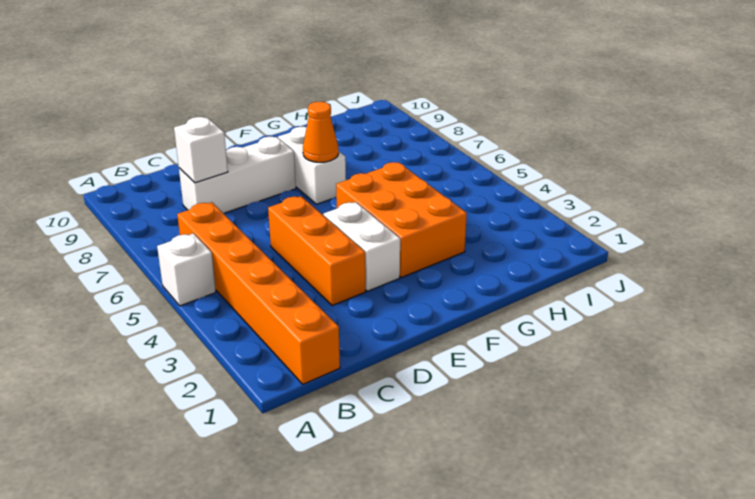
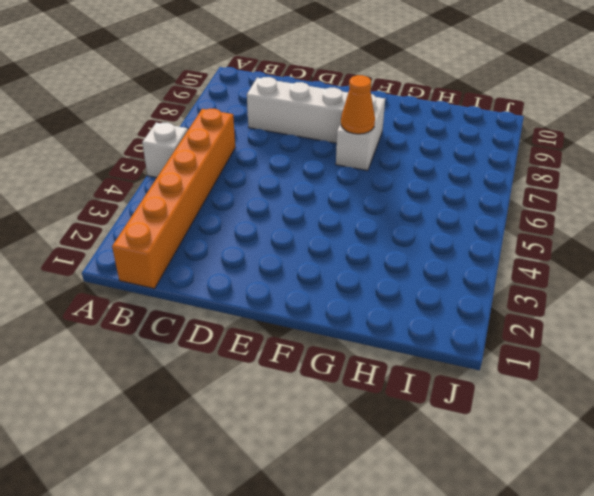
none -> orange 1x3 brick [268,196,366,306]
none -> white 1x2 brick [323,202,400,291]

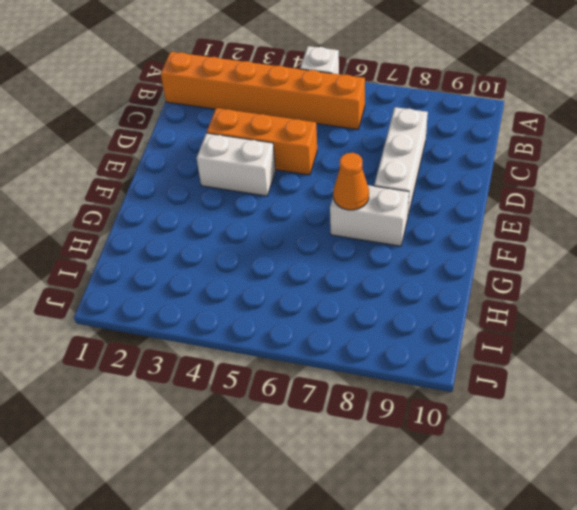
none -> orange 2x3 brick [336,162,467,278]
none -> white 1x1 brick [174,117,228,183]

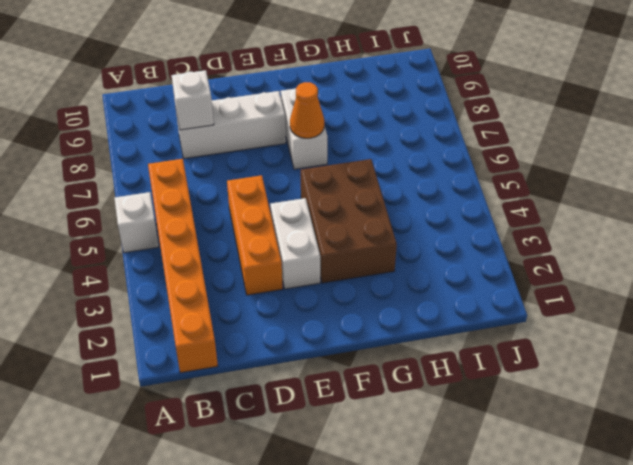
brown 2x3 brick [301,159,397,283] -> orange 2x3 brick [336,162,467,278]

